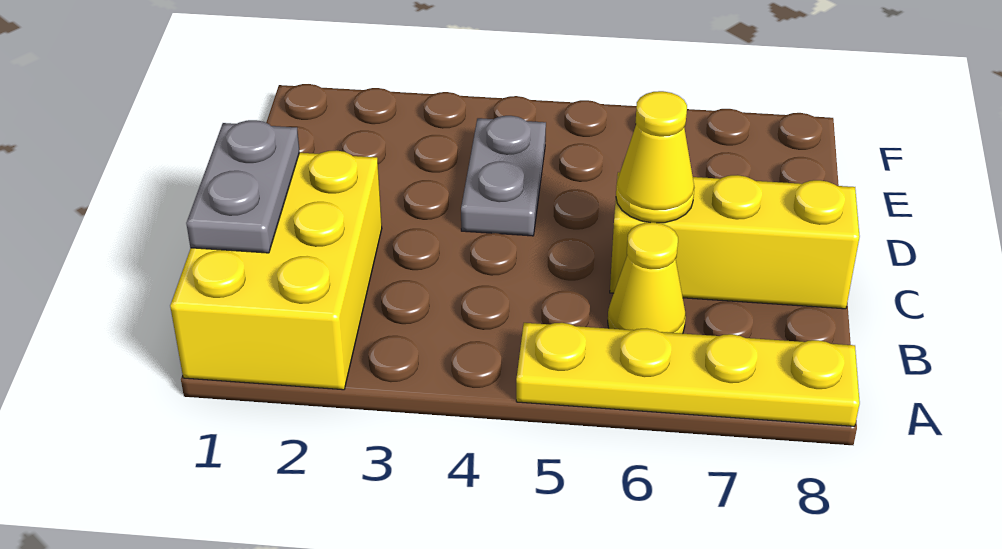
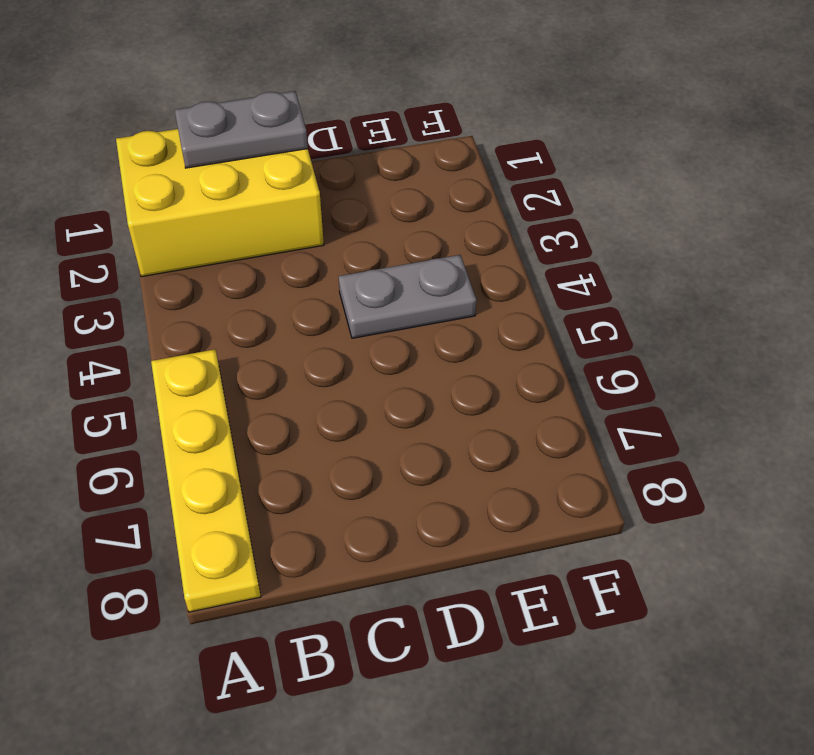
none -> yellow 1x1 cone [608,222,686,334]
none -> yellow 1x3 brick [610,172,860,309]

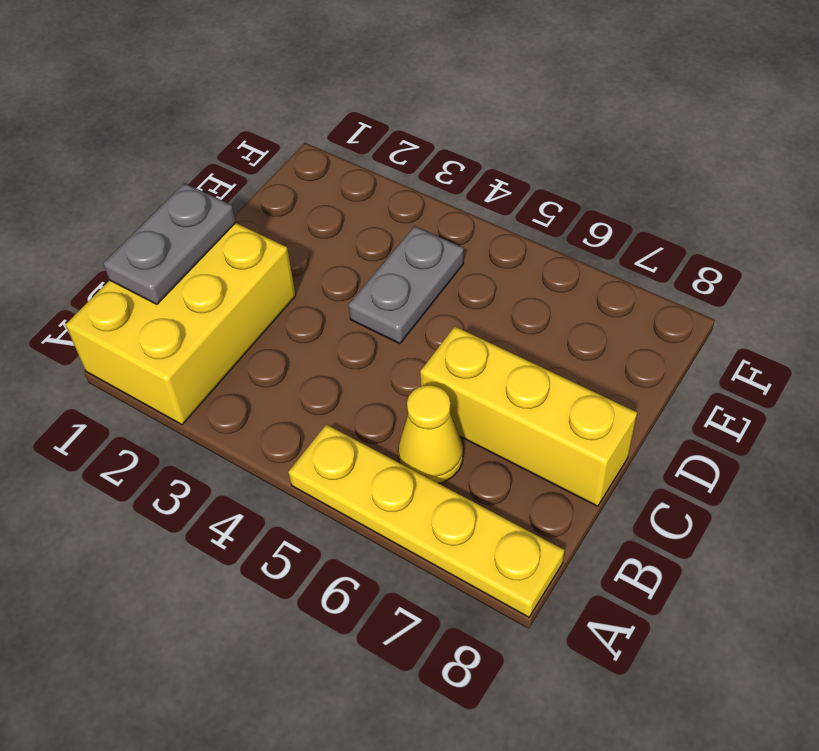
none -> yellow 1x1 cone [616,91,694,223]

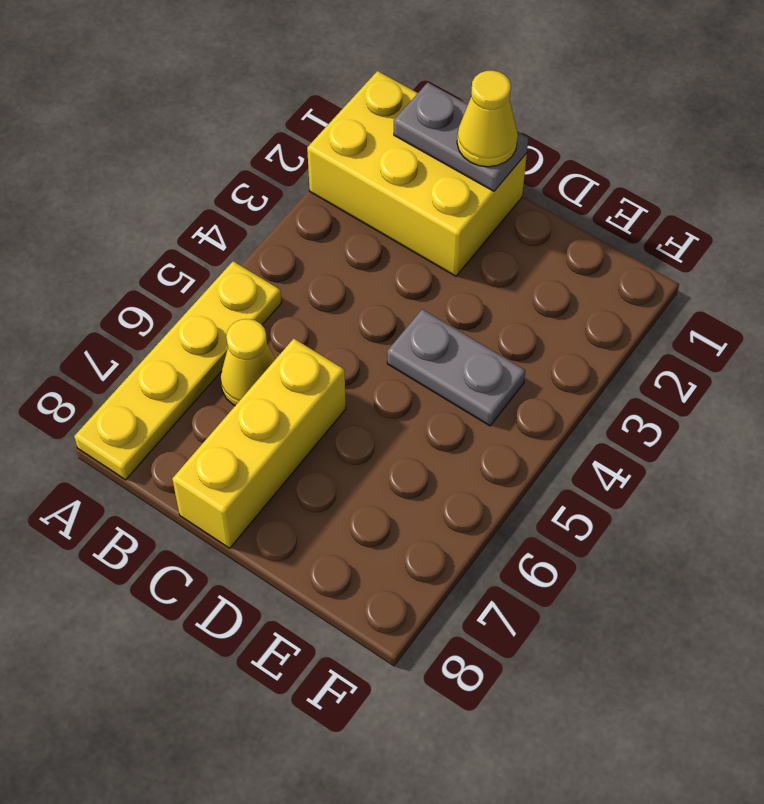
yellow 1x1 cone [457,70,518,167] -> yellow 1x1 cone moved to [616,91,694,223]

